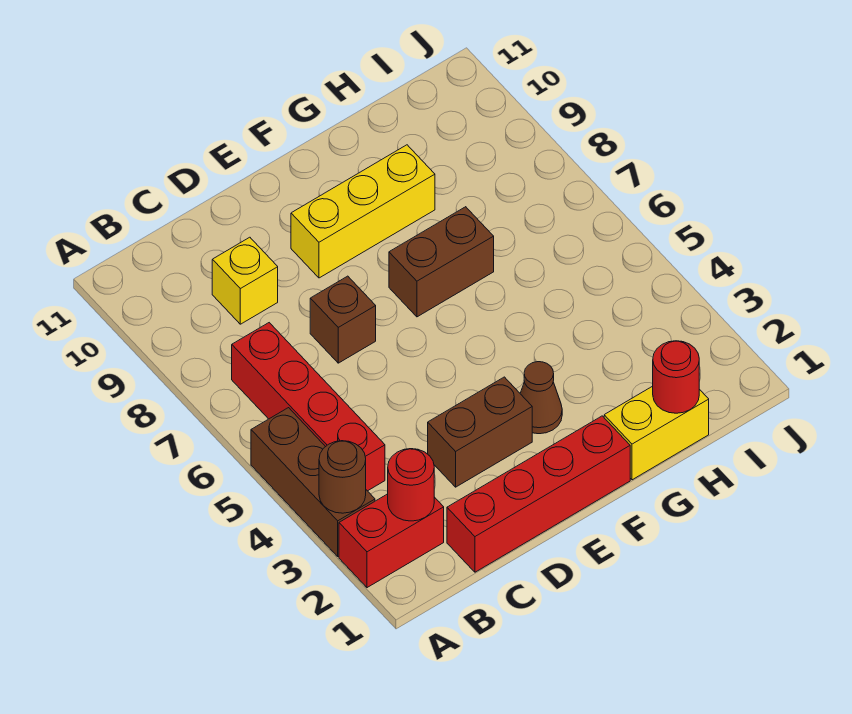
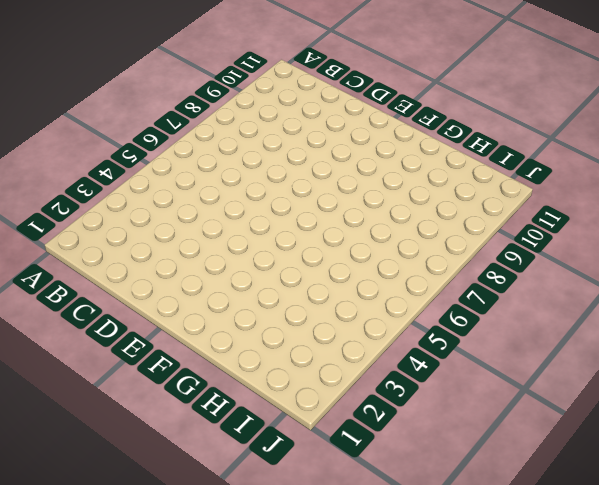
none -> red 1x2 brick [339,494,444,588]
none -> brown 1x3 brick [251,408,375,556]
none -> red 1x4 brick [232,323,385,491]

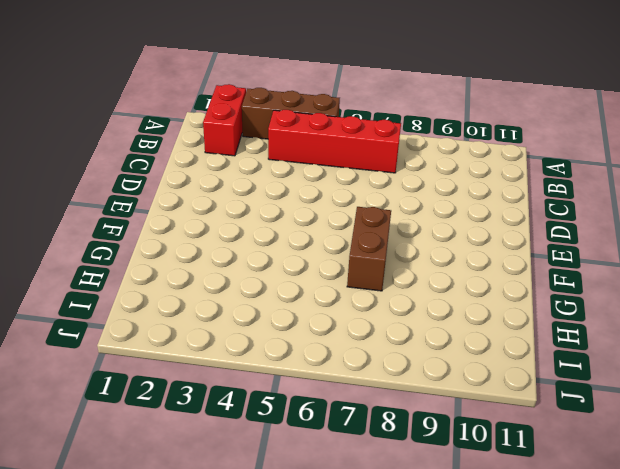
none -> red 1x4 brick [447,416,630,572]
none -> yellow 1x1 brick [212,237,278,324]
none -> brown 1x2 brick [428,377,532,487]

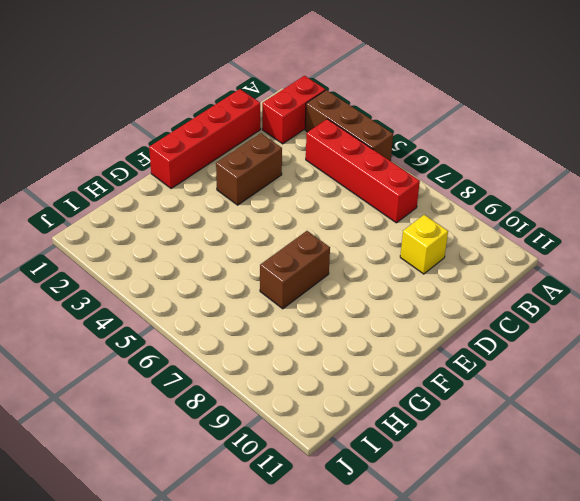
none -> brown 1x1 brick [310,276,376,363]
none -> yellow 1x3 brick [291,145,435,278]
none -> brown 1x1 cone [520,362,562,434]

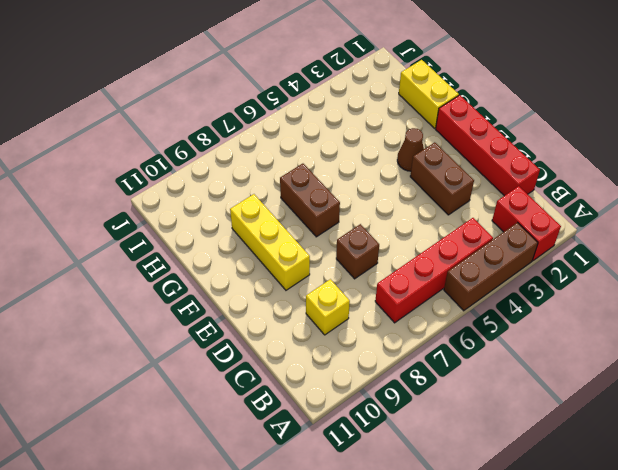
none -> brown 1x1 round brick [319,441,366,513]
none -> red 1x1 round brick [388,449,434,521]
none -> red 1x1 round brick [653,341,699,413]

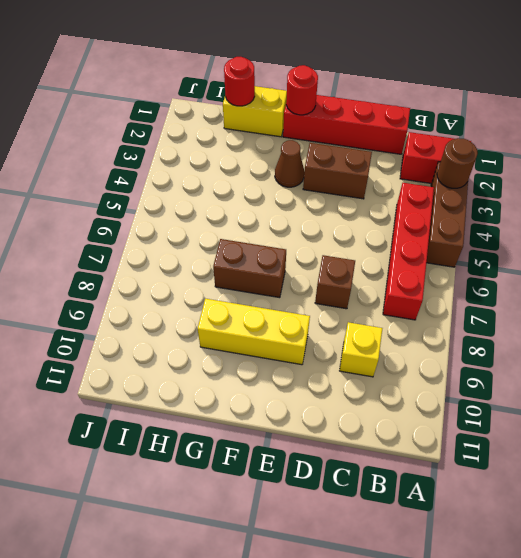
red 1x1 round brick [286,65,318,115] -> red 1x1 round brick moved to [388,449,434,521]

